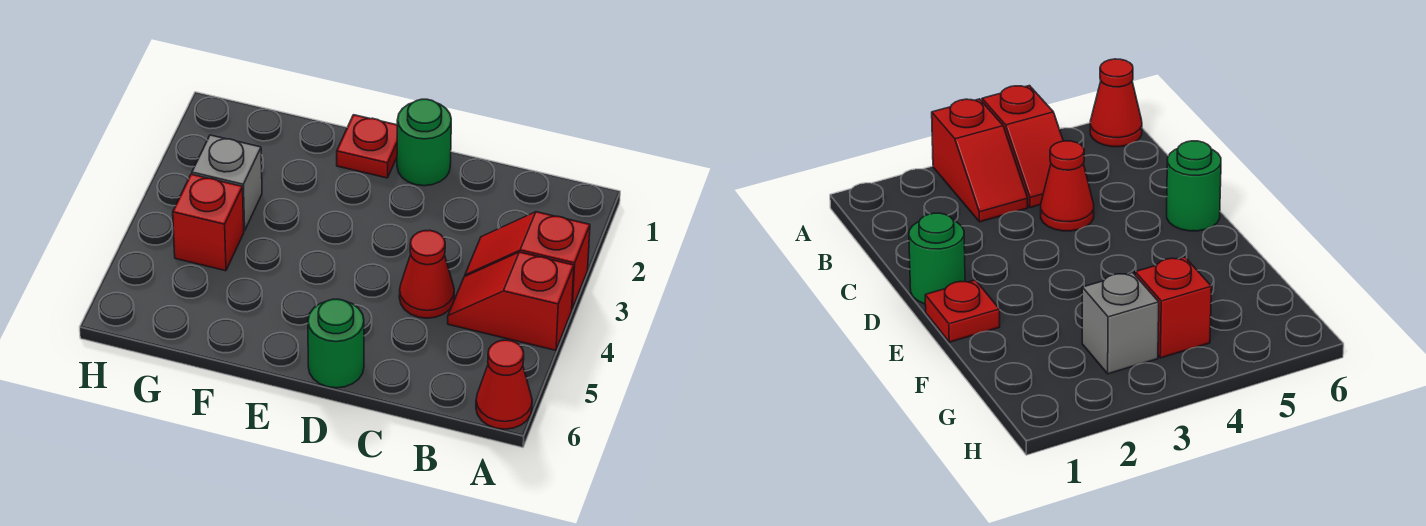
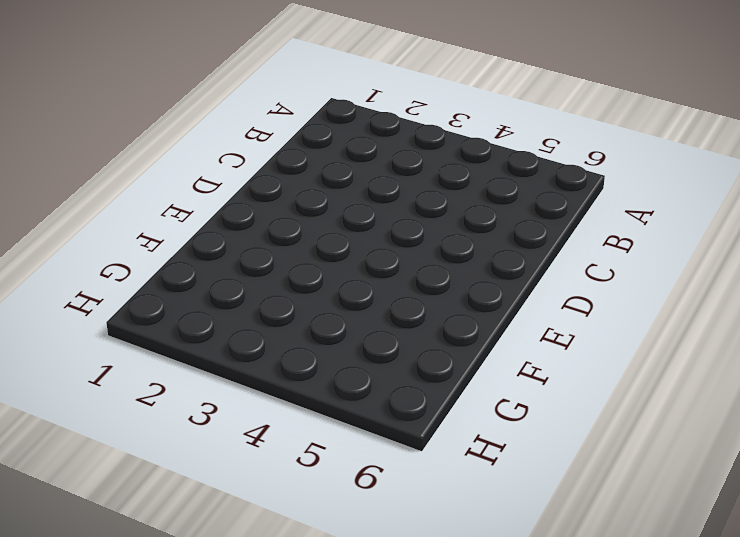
none -> red 1x2 slope [465,212,590,309]
none -> red 1x2 slope [448,252,574,350]

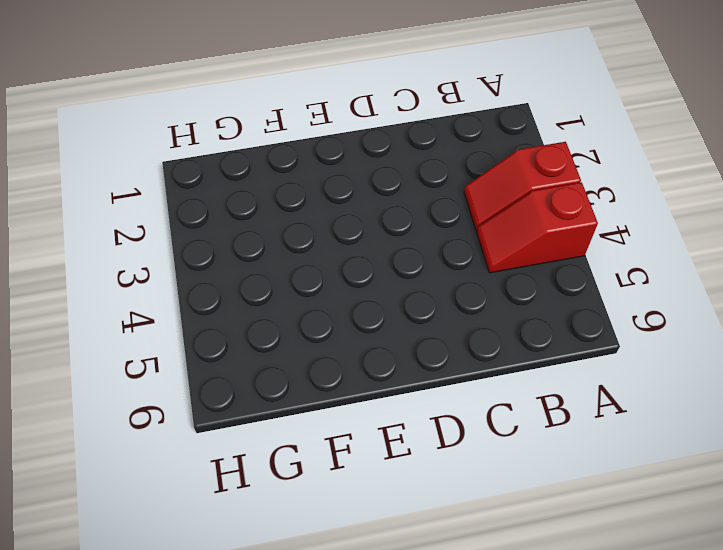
none -> red 1x1 cone [476,340,532,429]
none -> red 1x1 cone [399,230,454,318]

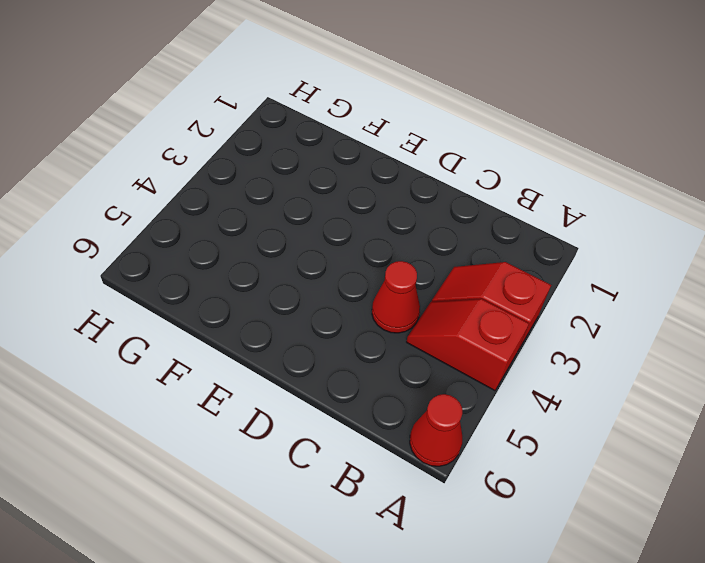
none -> green 1x1 round brick [397,99,451,186]
none -> green 1x1 round brick [308,299,364,388]

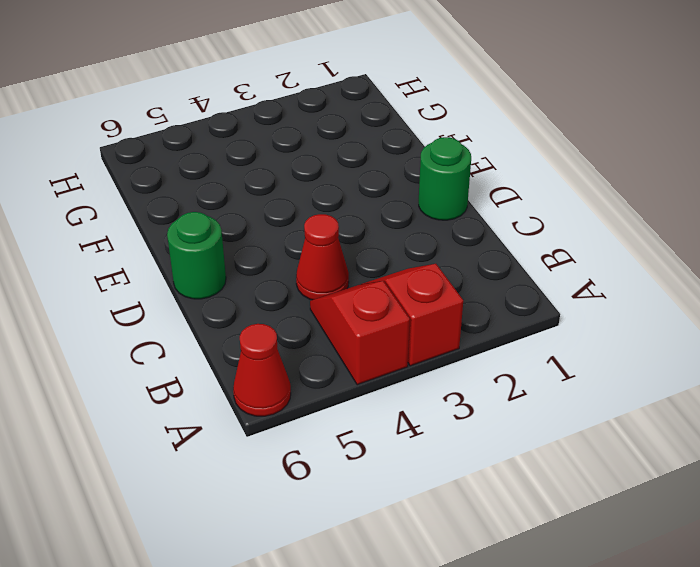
none -> red 1x1 plate [337,115,397,178]
none -> grey 1x1 brick [192,135,262,231]

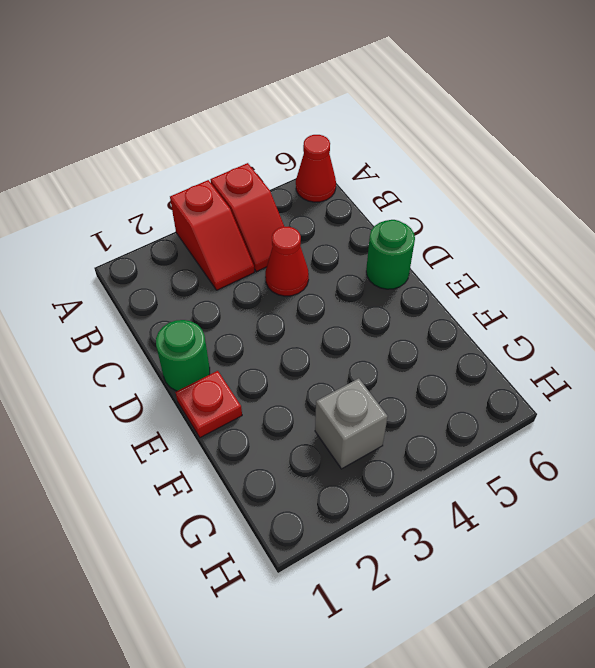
none -> red 1x1 brick [173,174,244,271]

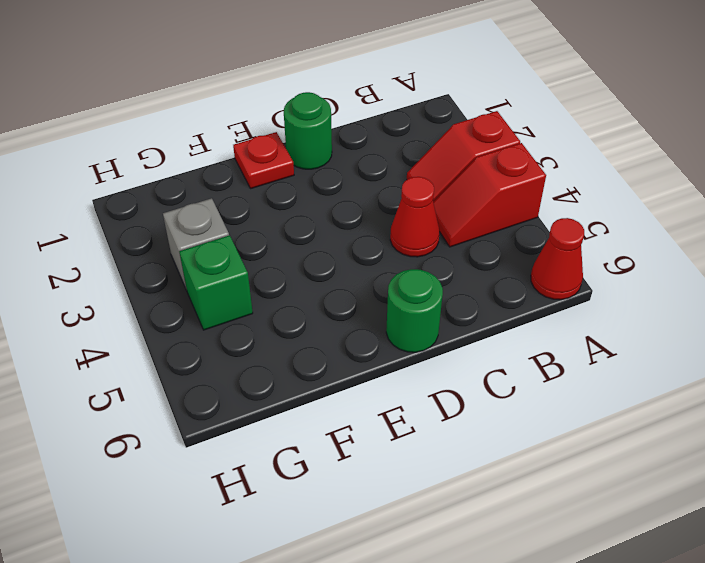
green 1x1 brick [179,235,253,330] -> red 1x1 brick [173,174,244,271]

